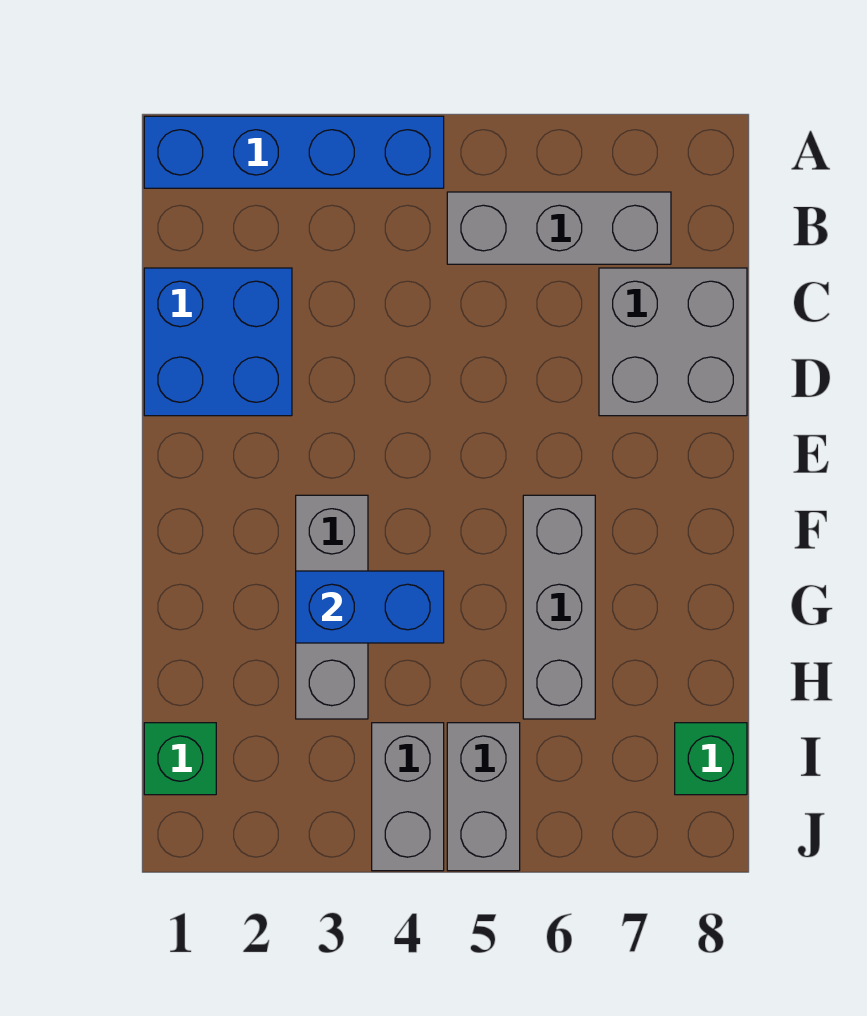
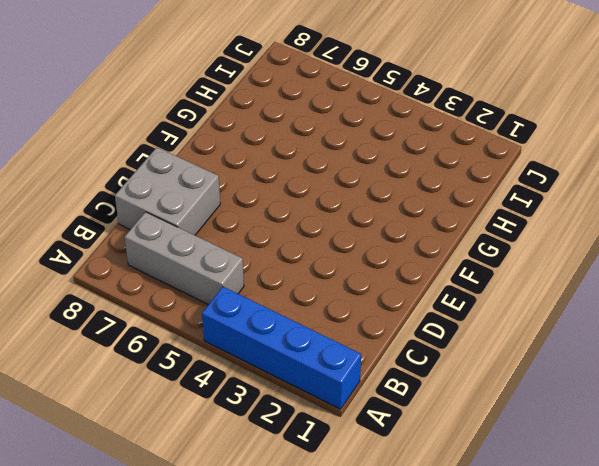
none -> blue 2x2 brick [144,268,292,416]
none -> grey 1x3 brick [296,495,368,719]

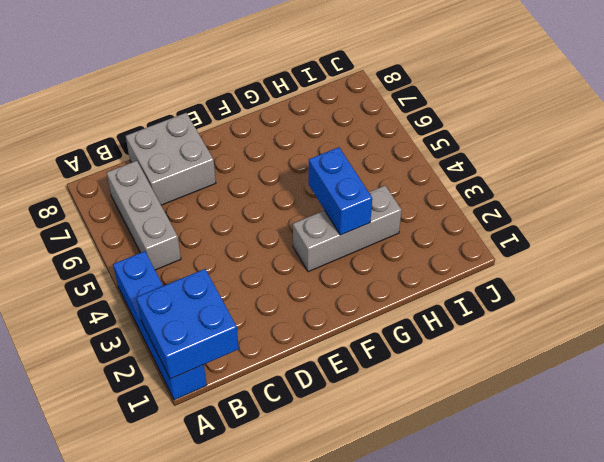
blue 2x2 brick [136,269,239,379] -> blue 2x2 brick moved to [144,268,292,416]
none -> grey 1x3 brick [523,495,595,719]
none -> green 1x1 brick [144,723,216,795]

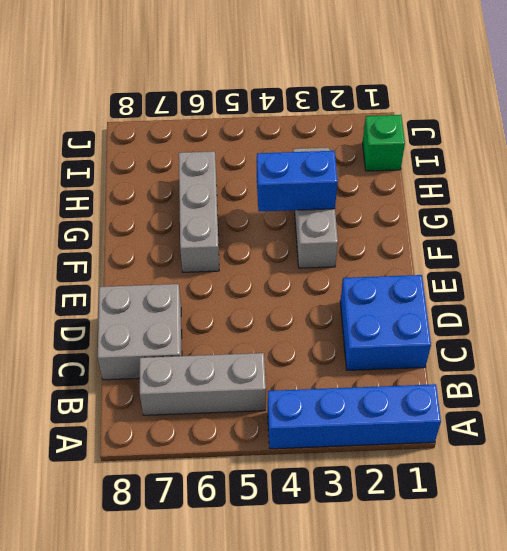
none -> grey 1x2 brick [372,723,444,871]
none -> grey 1x2 brick [447,723,520,871]

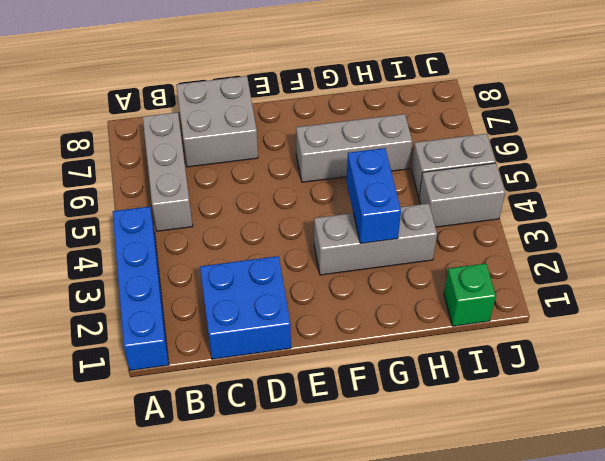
none -> green 1x1 brick [675,723,747,795]

